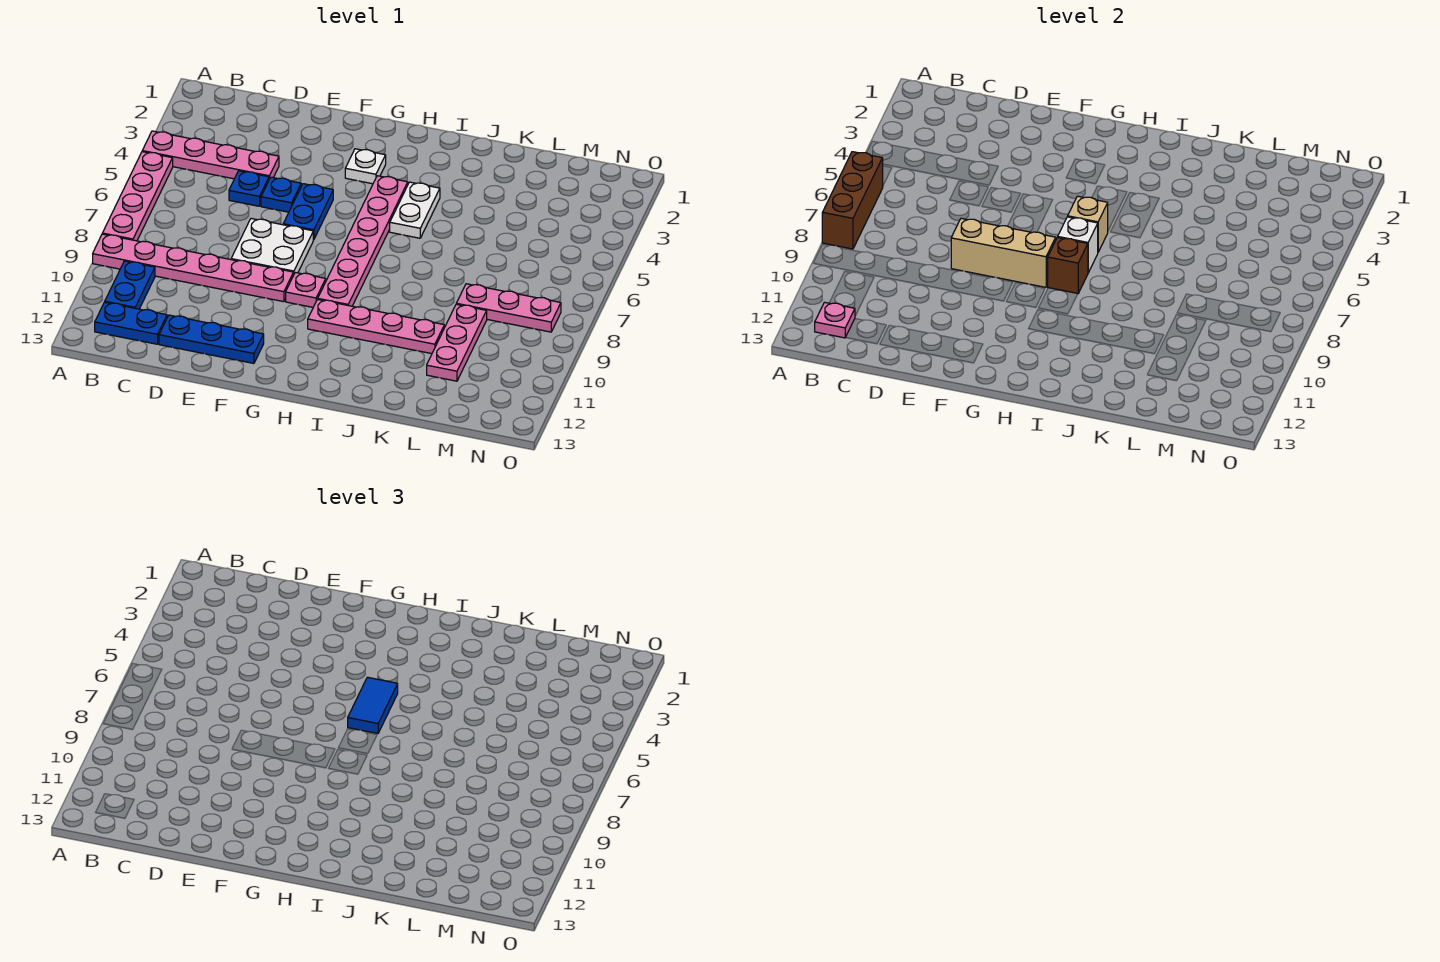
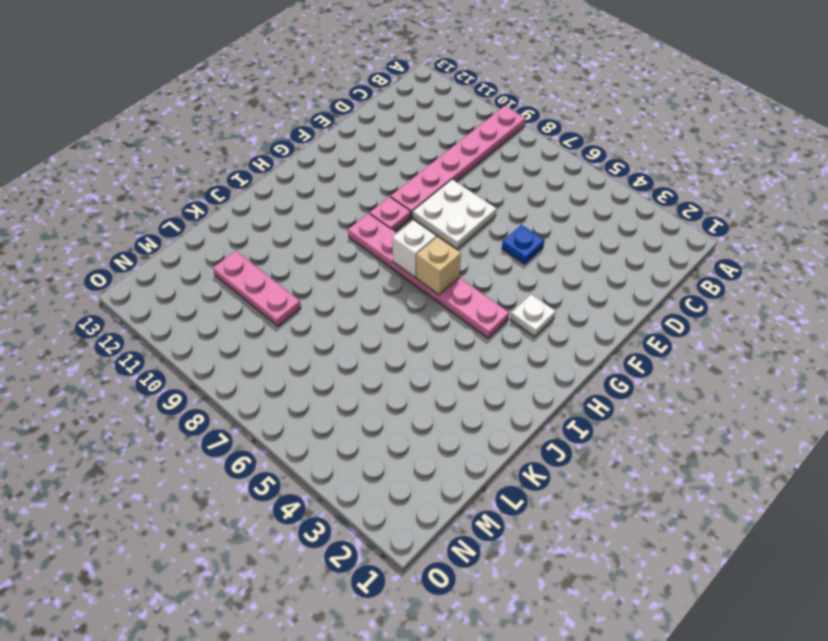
none -> pink 1x4 plate [142,131,279,179]
none -> pink 1x4 plate [102,152,173,241]
none -> blue 1x2 plate [105,261,155,309]

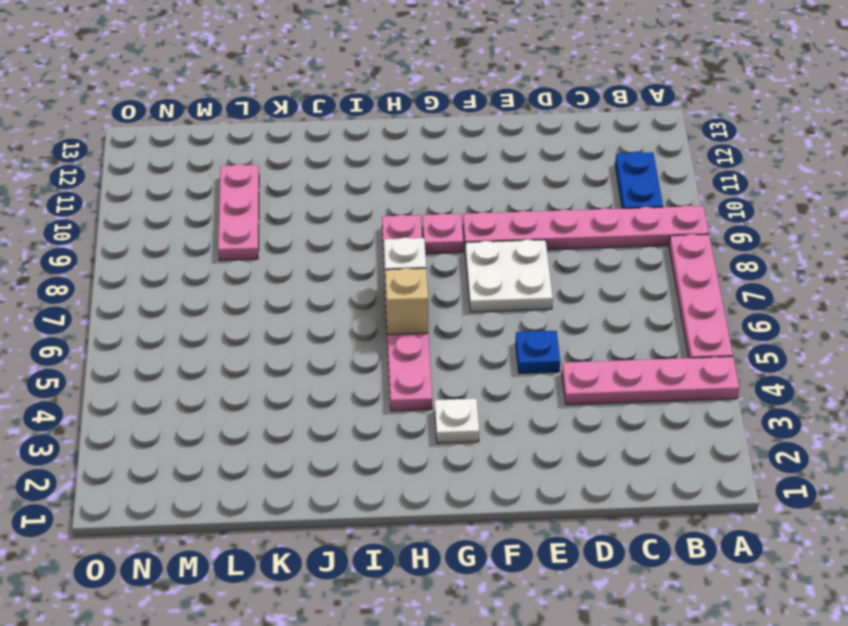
none -> blue 1x2 plate [95,302,167,344]
none -> blue 1x1 plate [229,171,269,206]
none -> blue 1x3 plate [159,315,264,363]

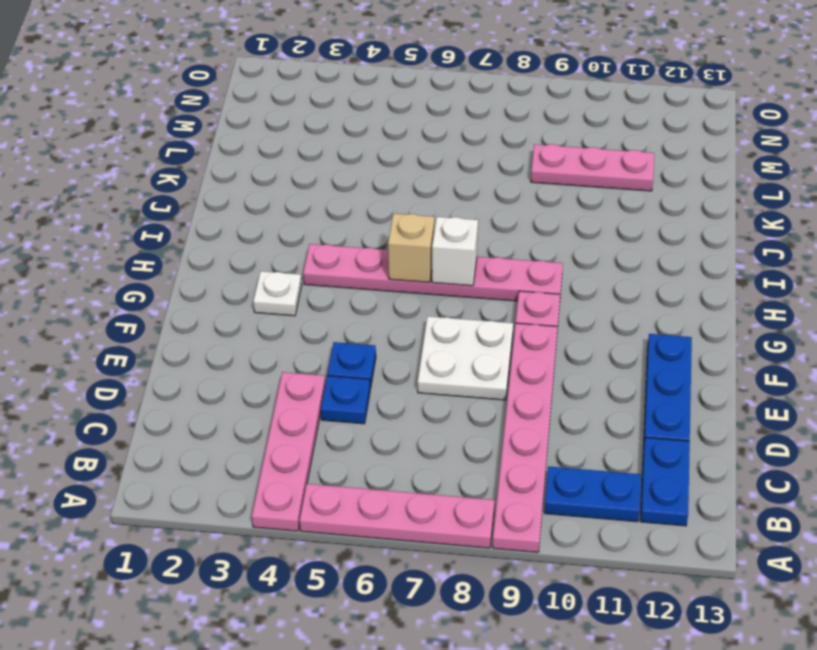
none -> blue 1x2 plate [283,184,333,240]
none -> pink 1x4 plate [308,299,444,354]
none -> white 1x2 plate [390,182,440,238]

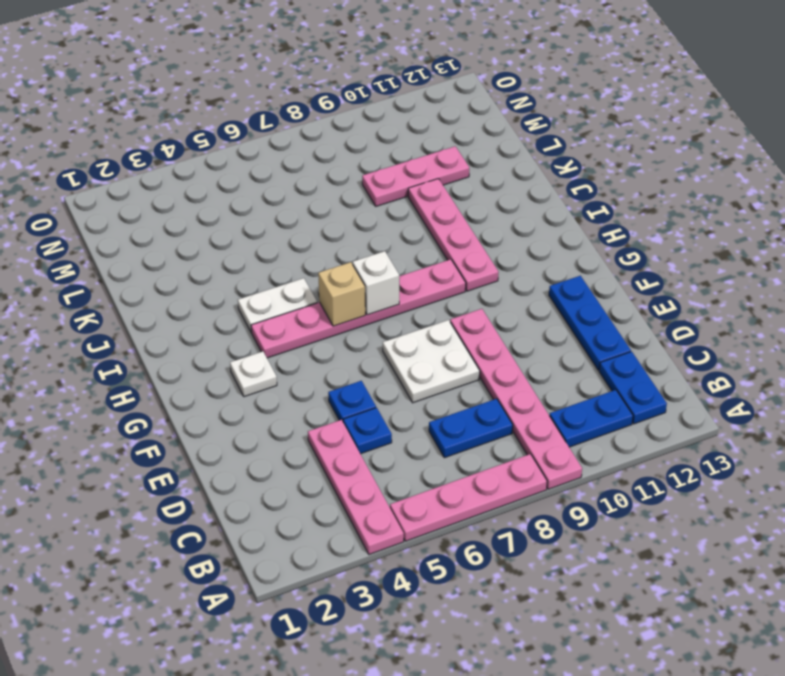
blue 1x2 plate [429,399,513,458] -> blue 1x2 plate moved to [283,184,333,240]
none -> pink 1x1 plate [286,272,326,307]
none -> pink 1x3 plate [456,284,561,332]
none -> brown 1x3 brick [822,152,883,249]

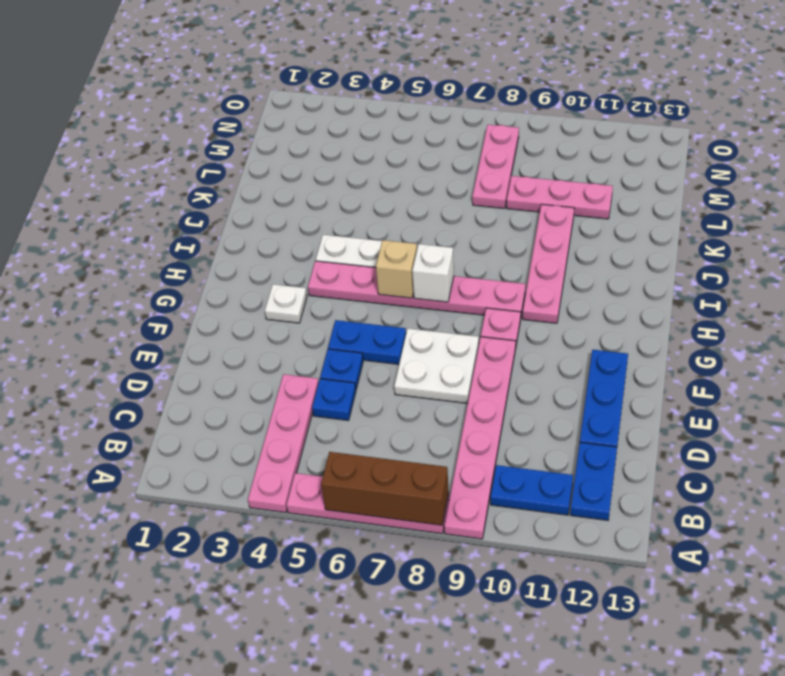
none -> pink 1x1 plate [815,302,855,338]
none -> tan 1x3 brick [951,218,1056,287]
none -> brown 1x1 brick [1048,238,1088,293]

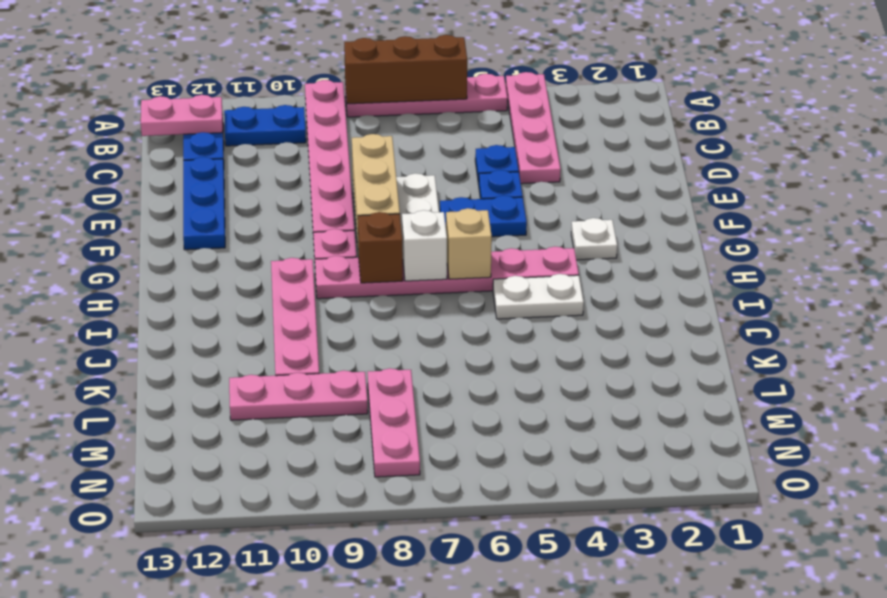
pink 1x2 plate [141,95,223,136] -> pink 1x1 plate [815,302,855,338]
none -> blue 1x2 tile [348,677,398,733]

